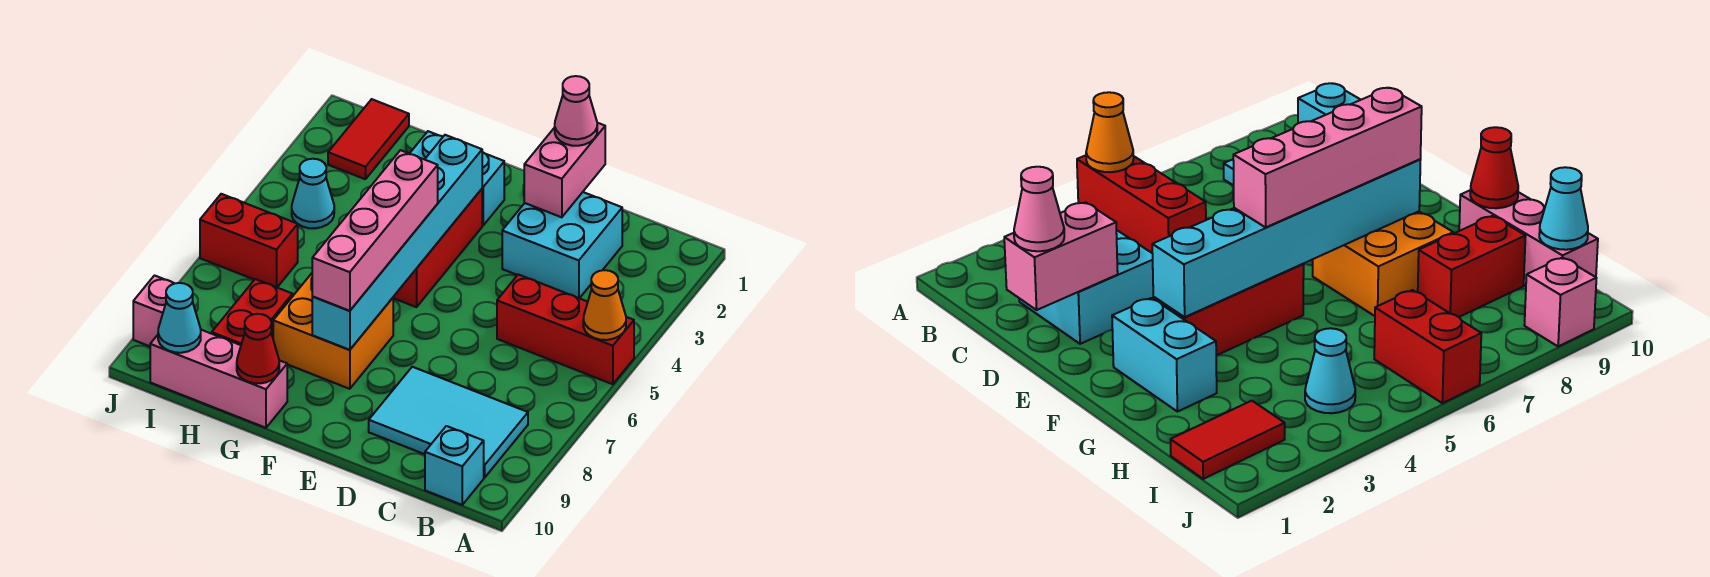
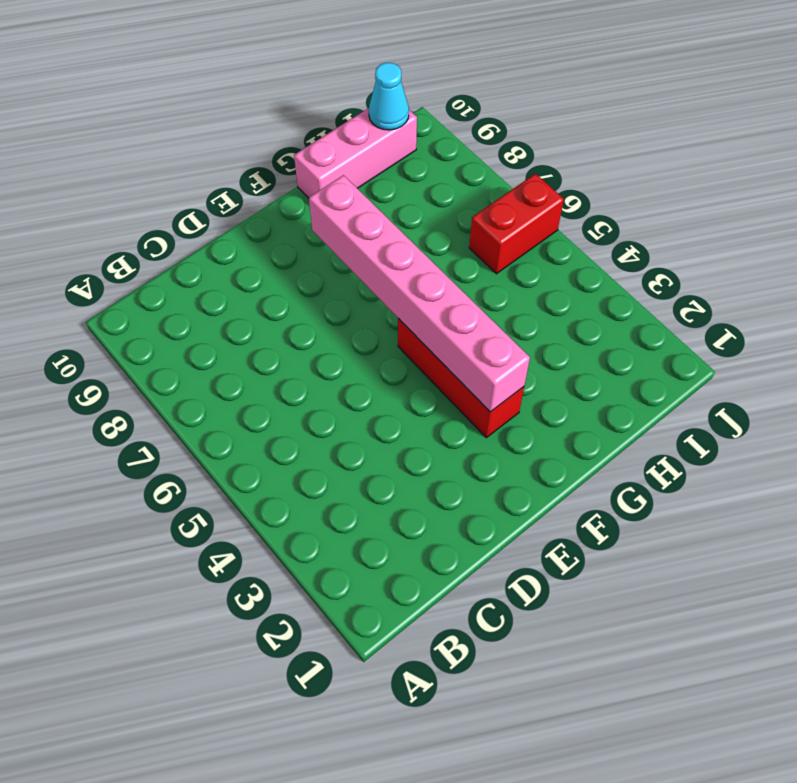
pink 1x6 brick [309,175,530,412] -> cyan 1x6 brick [312,135,482,350]
none -> red 1x3 brick [497,275,634,384]
none -> cyan 2x3 tile [369,367,528,478]
none -> cyan 1x1 brick [425,426,484,505]

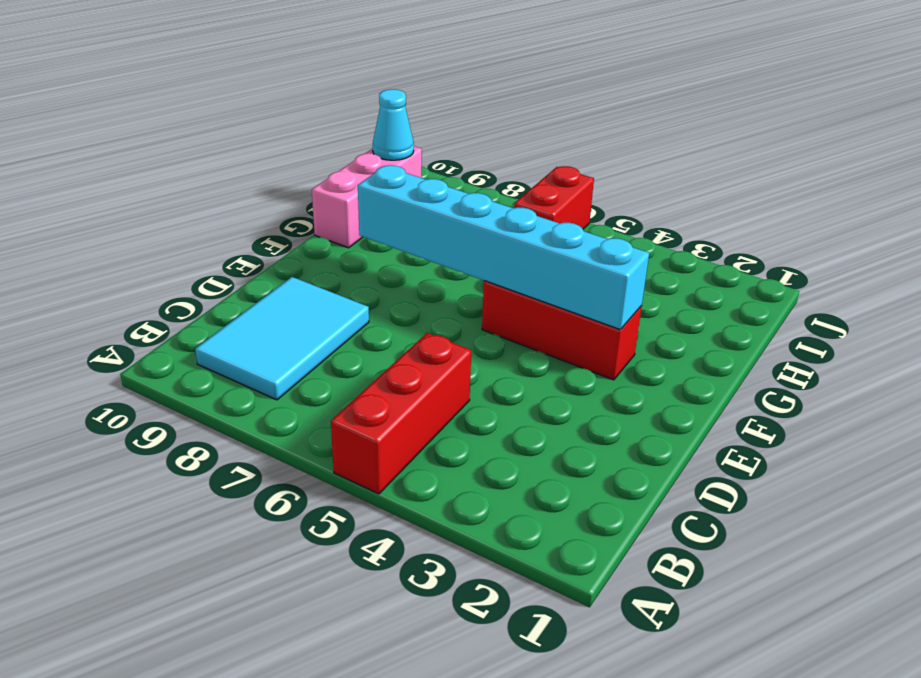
none -> cyan 1x1 brick [425,426,484,505]
none -> cyan 2x2 brick [502,192,622,298]
none -> cyan 1x2 brick [410,131,504,225]

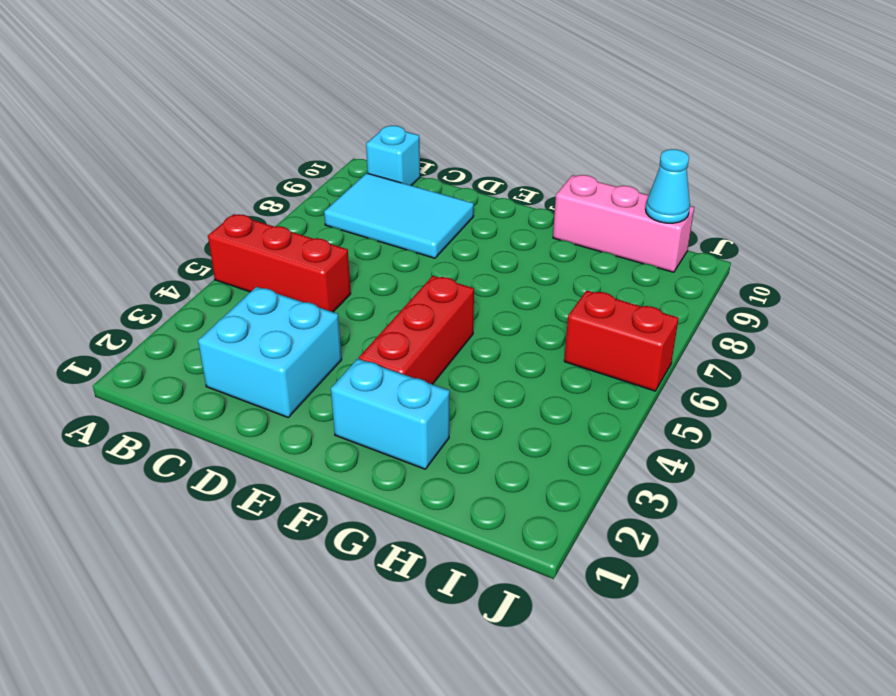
none -> orange 2x2 brick [273,273,393,389]
none -> red 1x2 brick [212,279,293,345]
none -> red 1x2 tile [328,99,409,179]

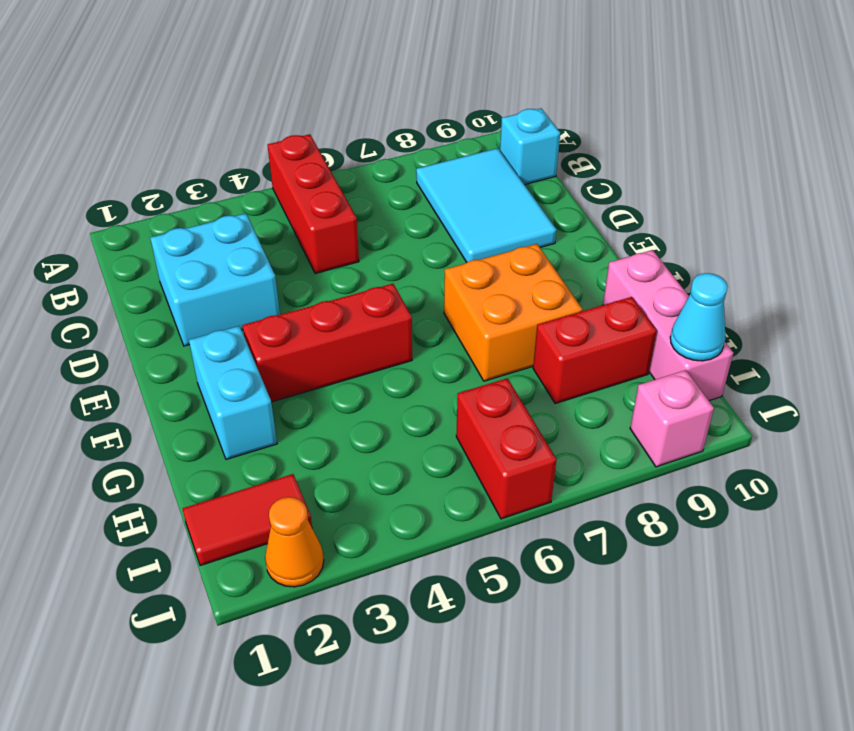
orange 1x1 cone [265,497,324,587] -> orange 1x1 cone moved to [583,270,626,340]
none -> cyan 1x1 cone [292,159,334,228]
none -> pink 1x2 brick [524,123,605,217]
none -> cyan 1x6 brick [312,135,482,350]

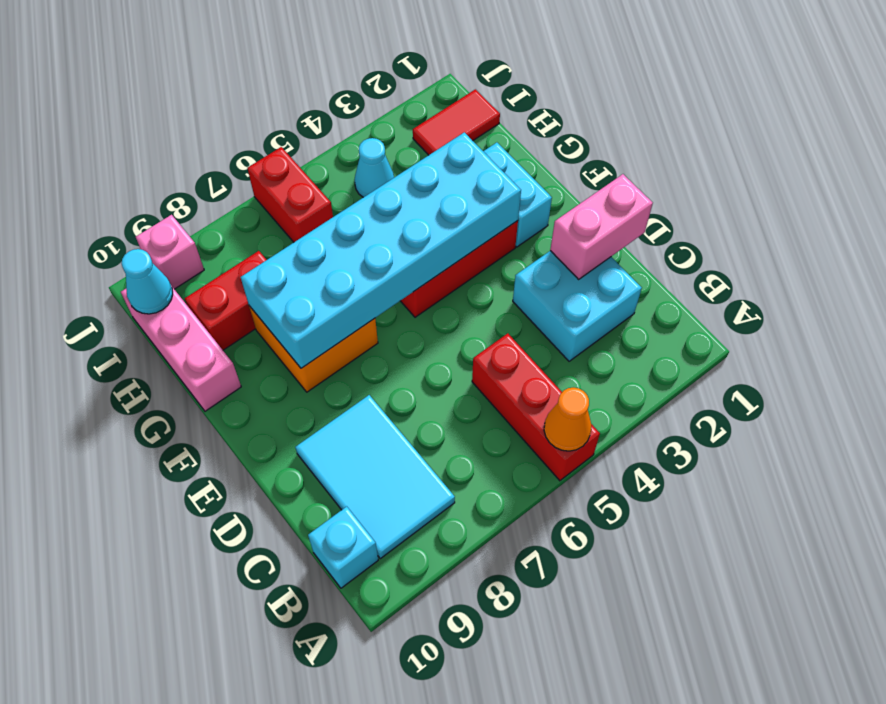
cyan 2x6 brick [241,132,521,368] -> cyan 1x6 brick [312,135,482,350]
none -> red 1x1 cone [237,314,279,383]
none -> pink 1x1 cone [555,76,597,146]
none -> pink 1x4 brick [312,150,438,311]

